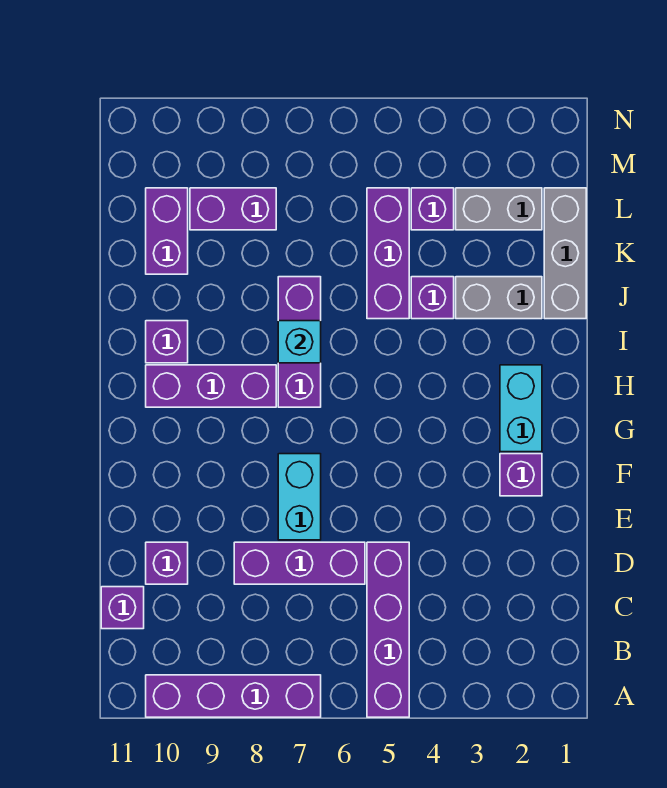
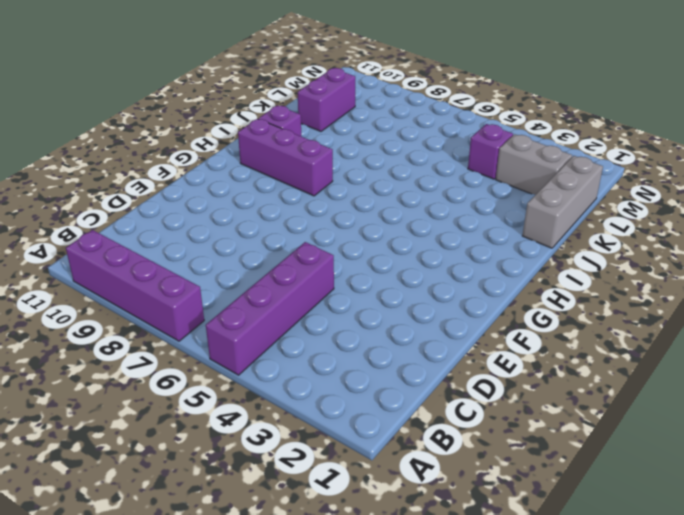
none -> purple 1x1 brick [101,587,144,629]
none -> purple 1x3 brick [234,542,365,584]
none -> purple 1x1 brick [146,542,188,584]

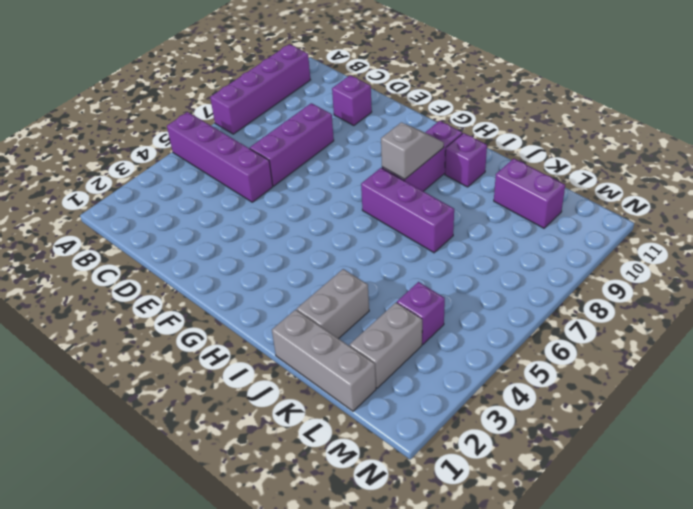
grey 1x2 slope [381,123,444,179] -> none
none -> purple 1x1 brick [101,587,144,629]
none -> cyan 1x2 brick [278,454,321,540]
none -> purple 1x1 brick [500,454,542,496]

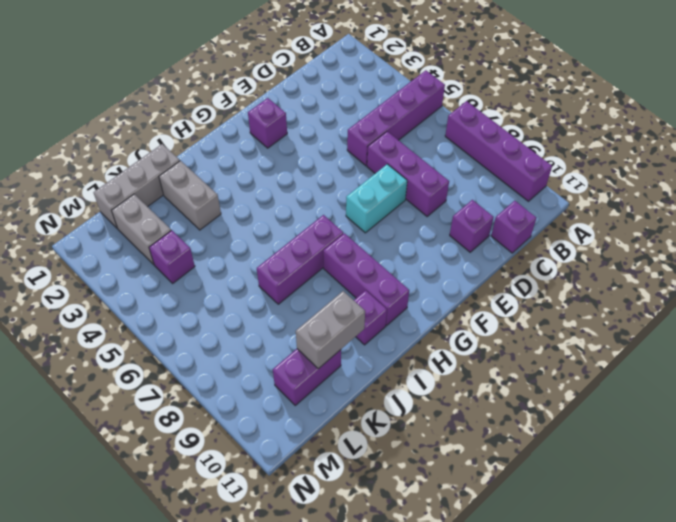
grey 1x2 brick [296,291,365,369] -> none
none -> cyan 1x2 brick [500,365,542,452]
none -> purple 1x1 brick [411,277,454,319]
none -> purple 1x3 brick [367,188,409,319]

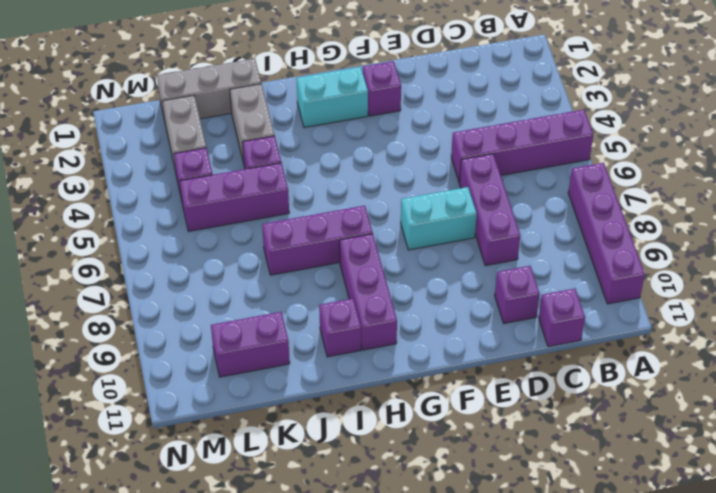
none -> purple 1x2 brick [190,188,276,230]
none -> cyan 1x1 brick [278,321,321,363]

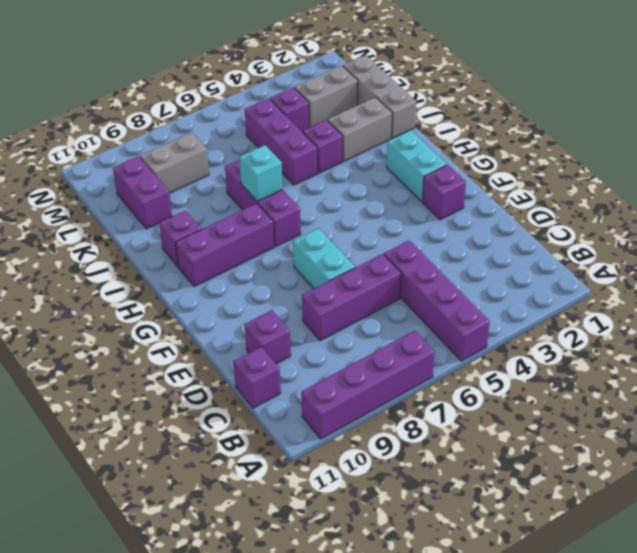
grey 1x2 brick [140,133,209,193] -> purple 1x2 brick [190,188,276,230]

